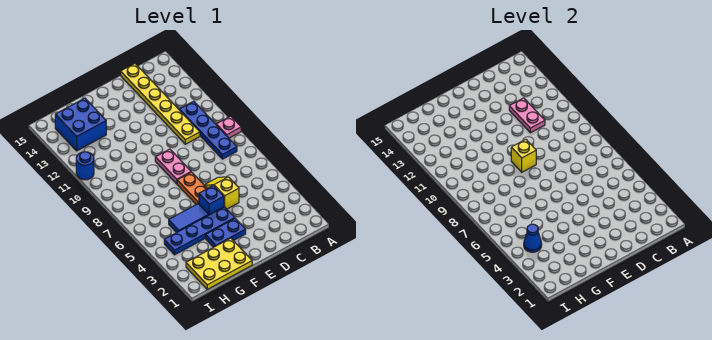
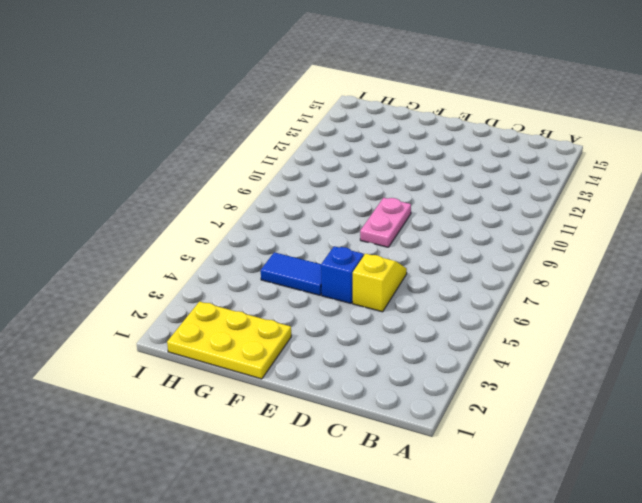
none -> pink 1x1 plate [216,116,241,138]
none -> blue 1x4 plate [179,101,237,159]
none -> yellow 1x6 plate [121,64,200,144]

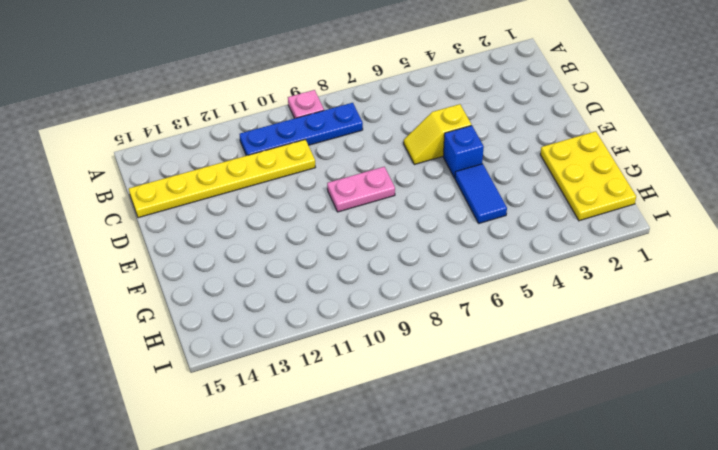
none -> blue 1x2 plate [206,218,246,247]
none -> blue 1x4 plate [164,207,235,255]
none -> orange 1x2 plate [177,172,207,204]

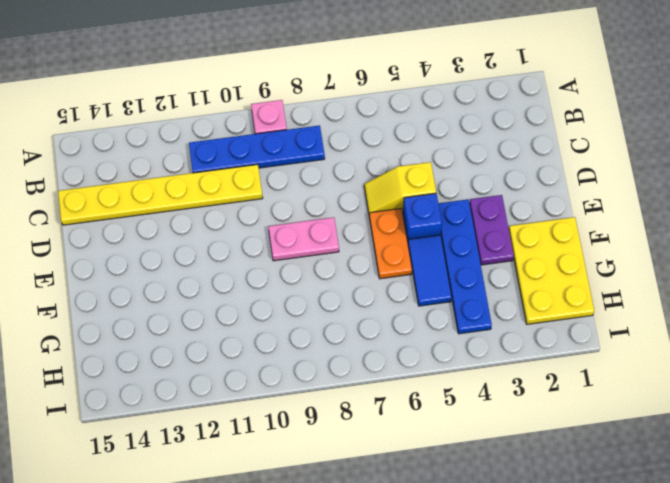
purple 1x2 plate [470,195,514,265] -> blue 1x2 plate [206,218,246,247]
orange 1x2 plate [369,208,412,279] -> orange 1x2 plate turned to [177,172,207,204]
none -> blue 2x2 brick [55,98,106,151]
none -> blue 1x1 round brick [76,152,94,180]
none -> pink 1x2 plate [509,98,545,133]

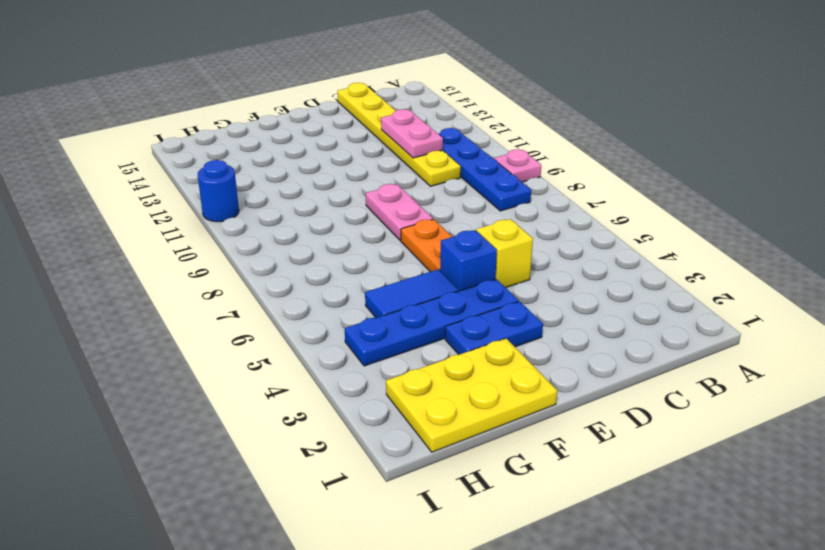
none -> blue 2x2 brick [55,98,106,151]
none -> yellow 1x1 brick [511,139,536,172]
none -> blue 1x1 cone [524,224,542,252]

